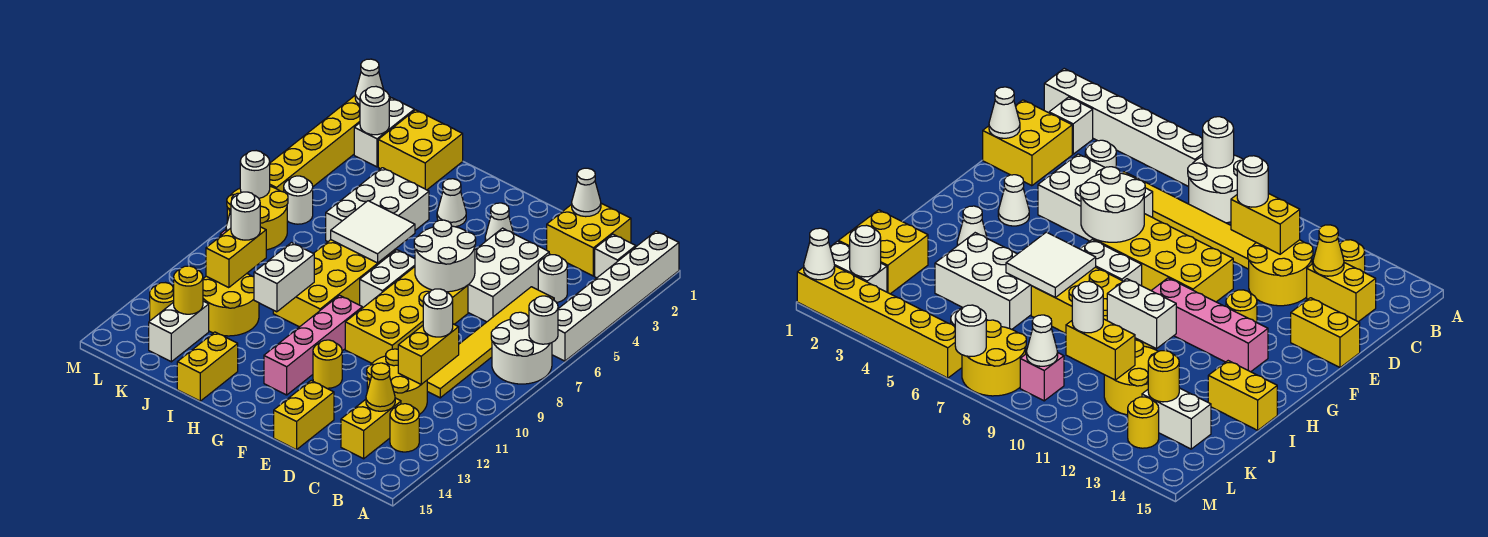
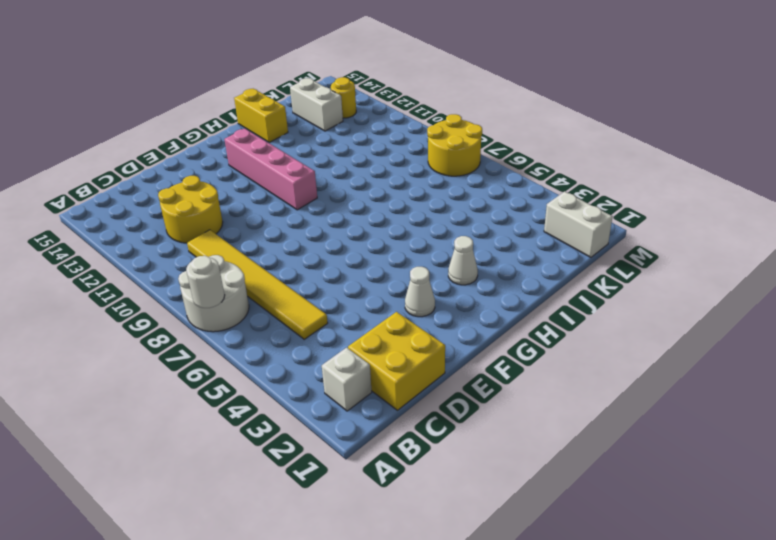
none -> white 1x6 brick [552,231,679,361]
none -> yellow 1x1 round brick [390,404,419,452]
none -> white 1x1 round brick [538,255,567,303]
none -> yellow 1x2 brick [341,398,401,459]

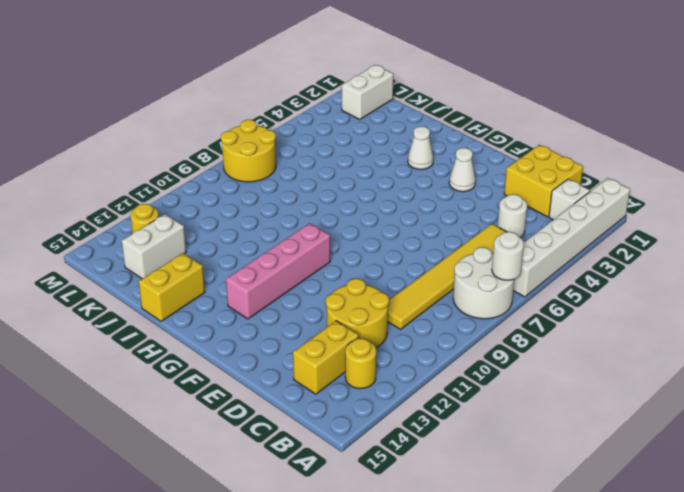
none -> white 2x3 brick [468,228,549,322]
none -> yellow 2x4 brick [345,267,468,363]
none -> yellow 1x2 brick [274,381,334,450]
none -> yellow 1x1 round brick [313,340,342,388]

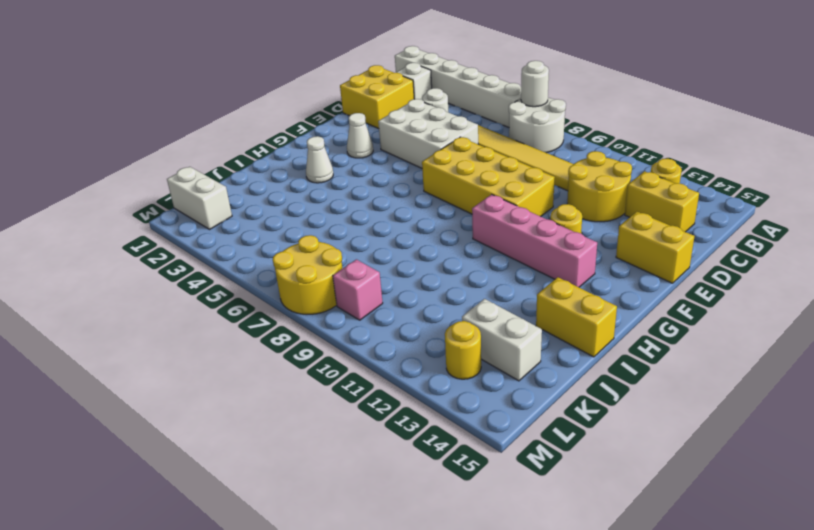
none -> white 1x2 brick [360,250,415,308]
none -> yellow 2x4 brick [273,240,396,327]
none -> white 2x3 brick [326,168,429,242]
none -> yellow 2x2 brick [378,110,463,190]

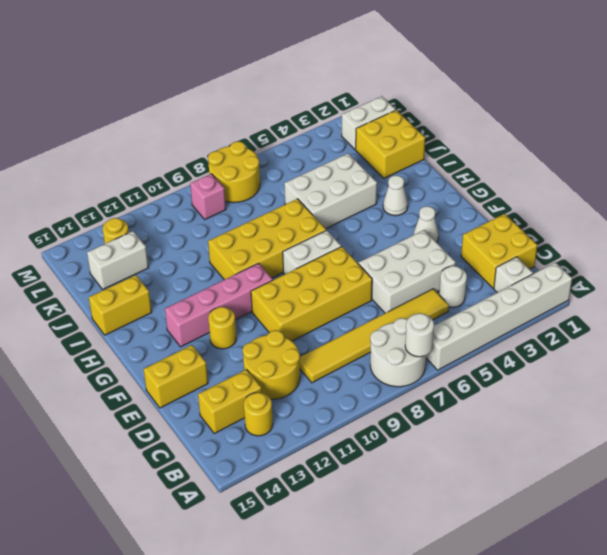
none -> yellow 2x2 round brick [203,274,259,336]
none -> white 1x1 round brick [284,176,313,224]
none -> yellow 1x6 brick [270,96,390,192]
none -> yellow 1x2 brick [398,324,459,384]

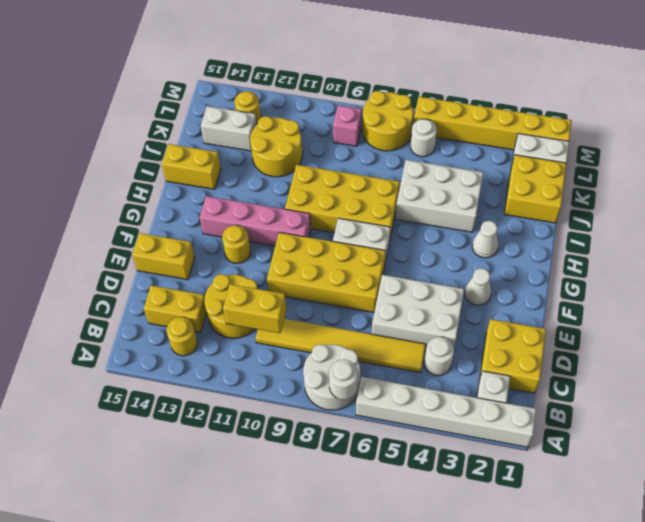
none -> yellow 1x1 cone [366,363,395,411]
none -> white 1x1 cone [572,168,601,217]
none -> white 2x2 round brick [414,220,476,292]
none -> white 2x2 tile [331,201,415,263]

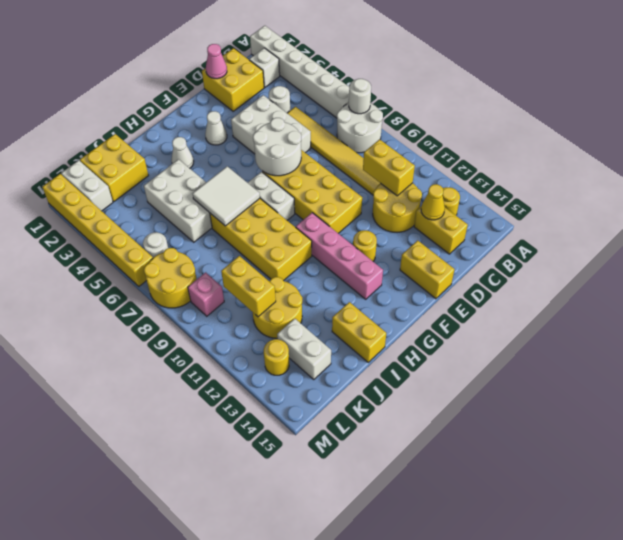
pink 1x1 cone [206,44,227,79] -> white 1x1 cone [572,168,601,217]
none -> white 1x2 brick [254,243,314,312]
none -> yellow 1x1 round brick [174,266,203,314]
none -> white 1x1 round brick [360,87,389,135]
none -> white 1x1 cone [1027,315,1058,366]

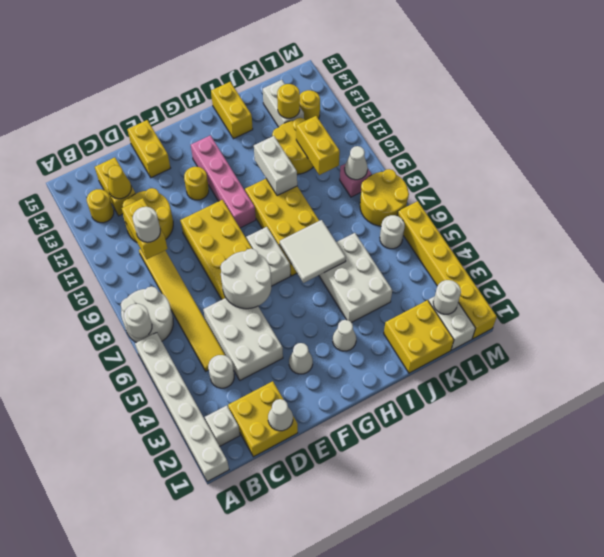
none -> white 1x1 cone [355,59,384,105]
none -> white 1x1 round brick [240,151,270,198]
none -> white 1x1 round brick [231,192,260,240]

